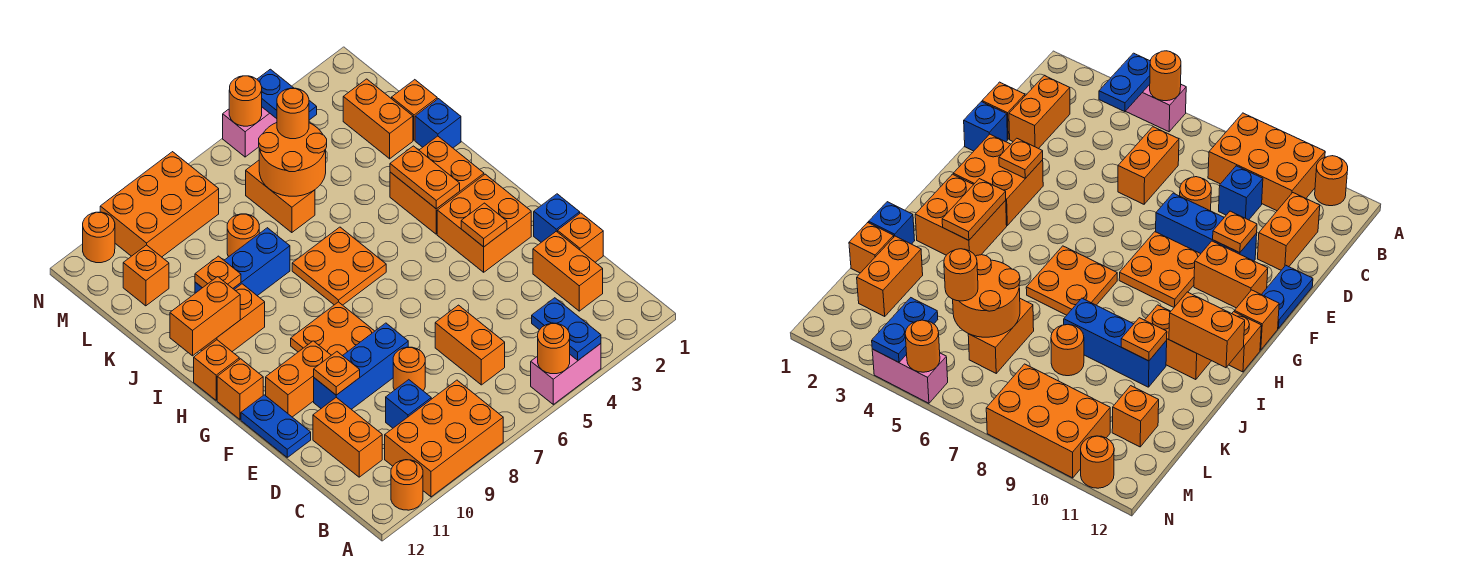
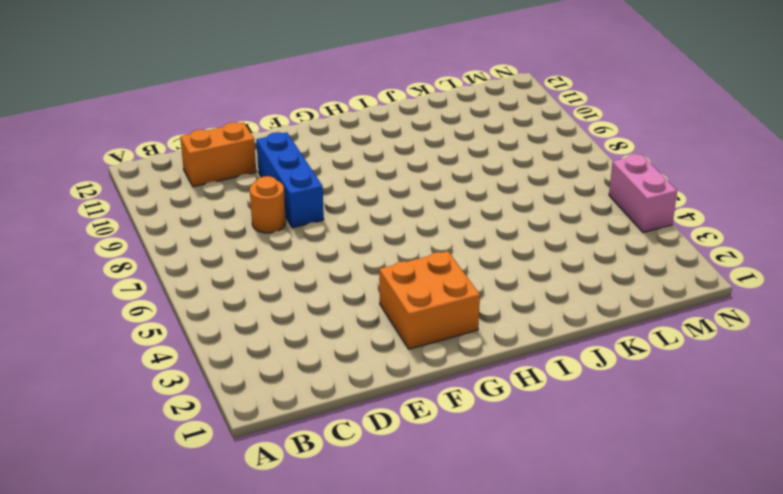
none -> pink 1x2 brick [531,344,601,404]
none -> orange 2x3 brick [385,380,503,497]
none -> orange 1x1 round brick [391,460,423,510]
none -> orange 1x2 brick [533,231,603,311]

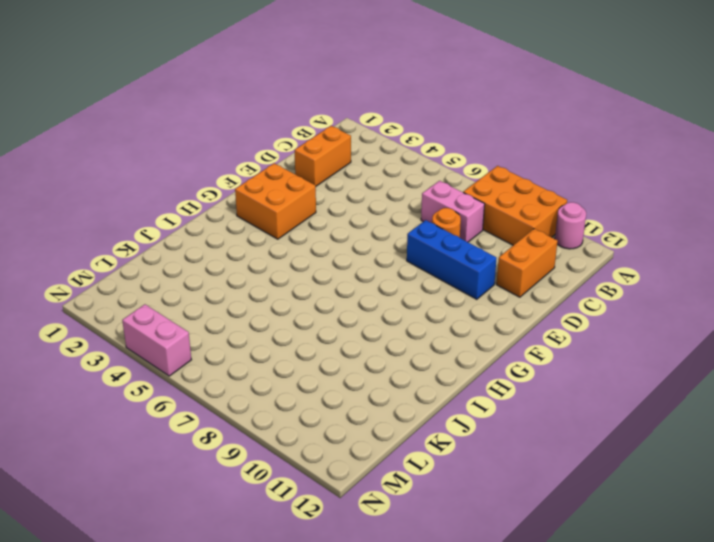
pink 1x1 round brick [555,202,586,249] -> orange 1x1 round brick [391,460,423,510]
pink 1x2 brick [421,181,485,242] -> pink 1x2 brick moved to [531,344,601,404]
none -> orange 1x2 brick [435,305,505,385]
none -> blue 1x1 brick [386,380,431,428]
none -> orange 1x1 brick [558,213,603,262]
none -> blue 1x1 brick [534,194,580,242]

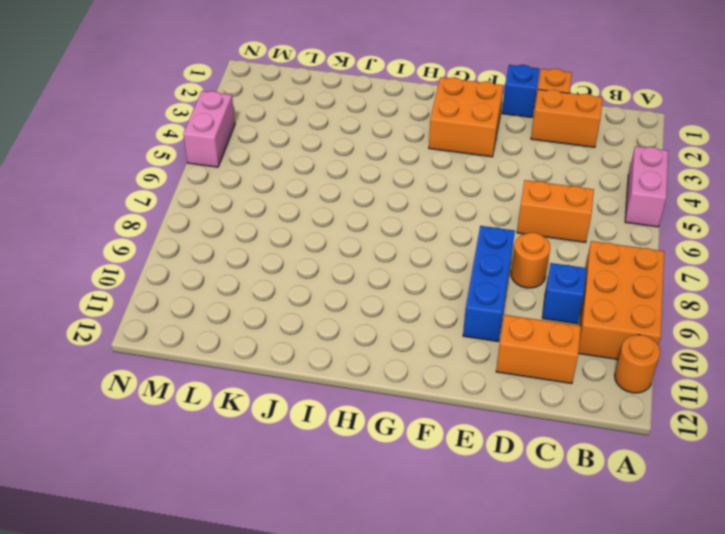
none -> blue 1x2 plate [241,395,311,457]
none -> orange 2x2 plate [291,302,374,356]
none -> orange 1x2 brick [266,341,331,417]
none -> orange 1x1 brick [217,359,263,419]

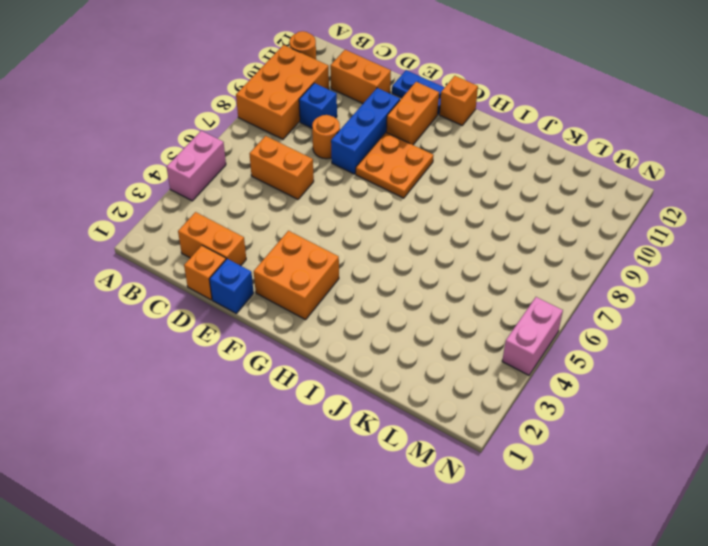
none -> orange 2x2 brick [390,136,484,234]
none -> orange 2x2 plate [292,227,386,305]
none -> orange 1x1 brick [194,340,239,400]
none -> orange 1x2 brick [201,284,265,351]

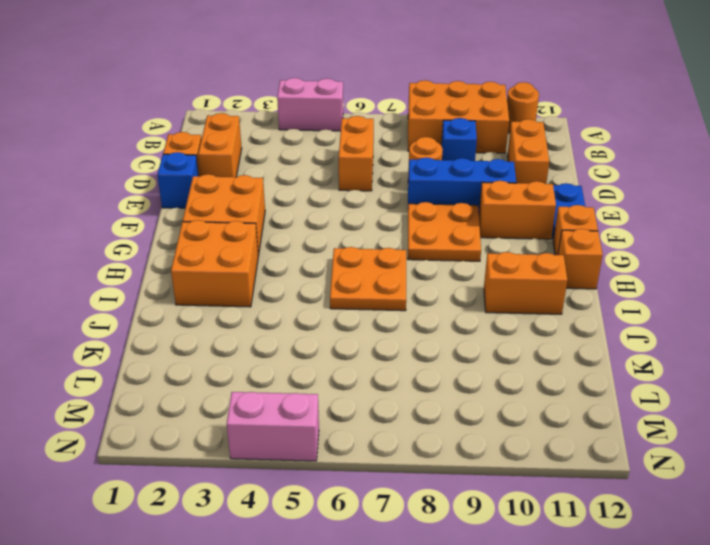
none -> blue 1x1 brick [415,99,461,148]
none -> blue 1x3 brick [195,228,290,296]
none -> orange 1x1 brick [392,80,437,140]
none -> orange 1x2 brick [343,79,413,159]

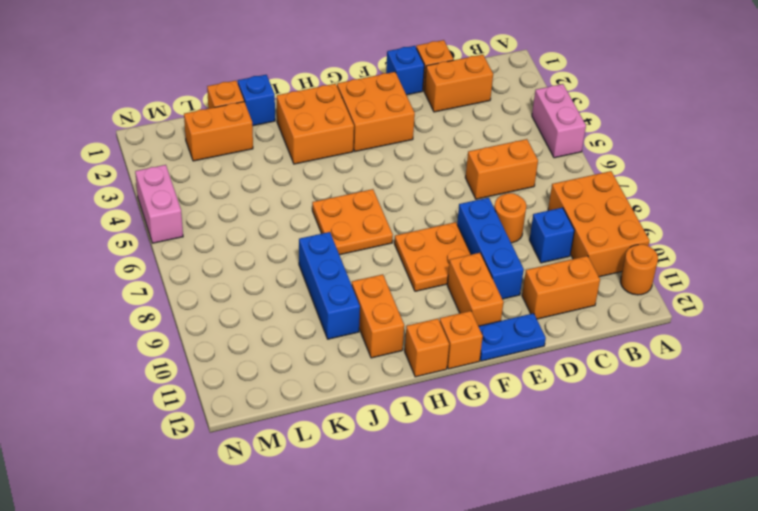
none -> orange 1x2 brick [246,160,315,233]
none -> orange 1x1 round brick [227,214,259,257]
none -> orange 1x1 brick [123,245,169,306]
none -> orange 2x3 brick [100,152,219,257]

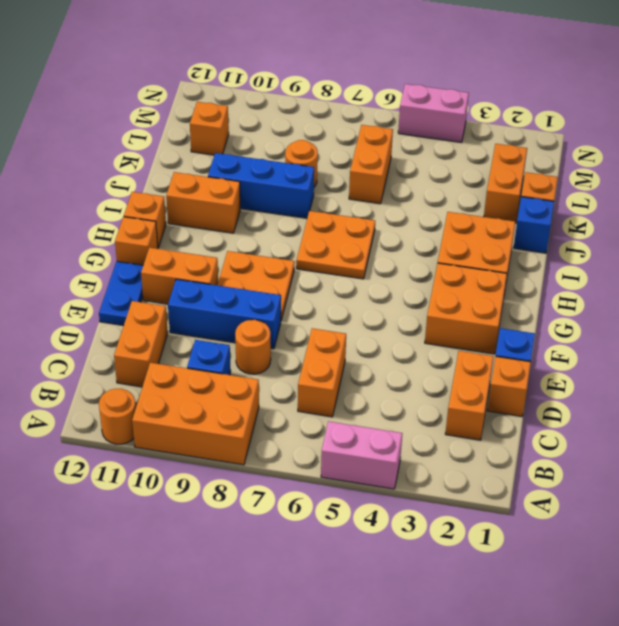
none -> orange 2x3 brick [100,152,219,257]
none -> orange 1x1 round brick [83,212,115,263]
none -> blue 1x2 plate [532,298,601,360]
none -> orange 1x1 round brick [538,323,570,374]

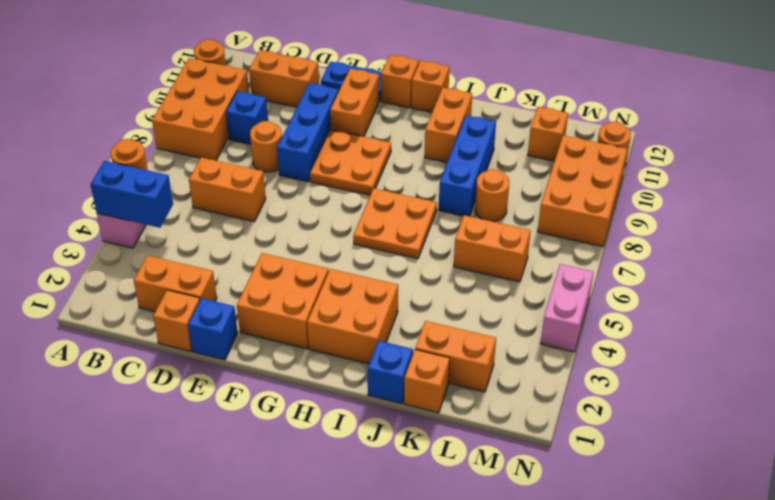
blue 1x2 brick [90,161,173,228] -> blue 1x2 plate [532,298,601,360]
none -> orange 1x1 plate [314,352,360,395]
none -> orange 1x1 plate [461,203,507,247]
none -> orange 1x2 plate [390,146,460,209]
none -> orange 1x2 brick [170,277,240,356]

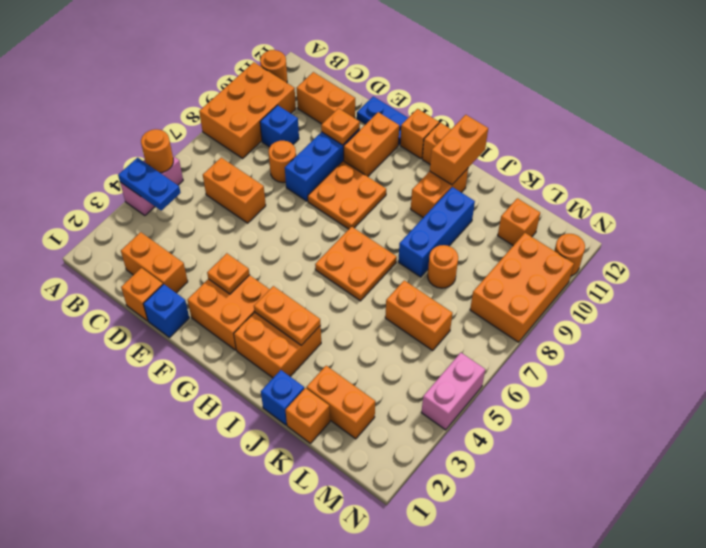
none -> orange 1x1 plate [195,256,241,288]
none -> orange 2x2 round brick [259,123,327,196]
none -> blue 1x2 plate [257,69,317,120]
none -> orange 1x1 round brick [229,76,262,126]

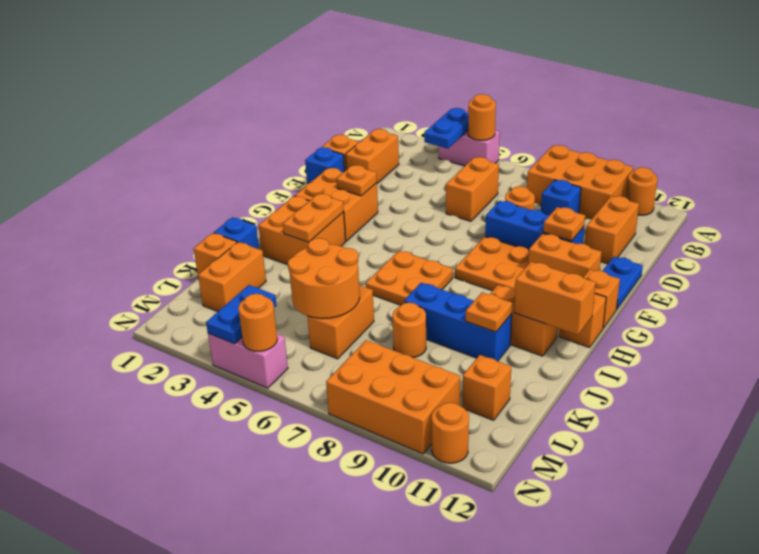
none -> orange 1x1 round brick [277,88,309,139]

